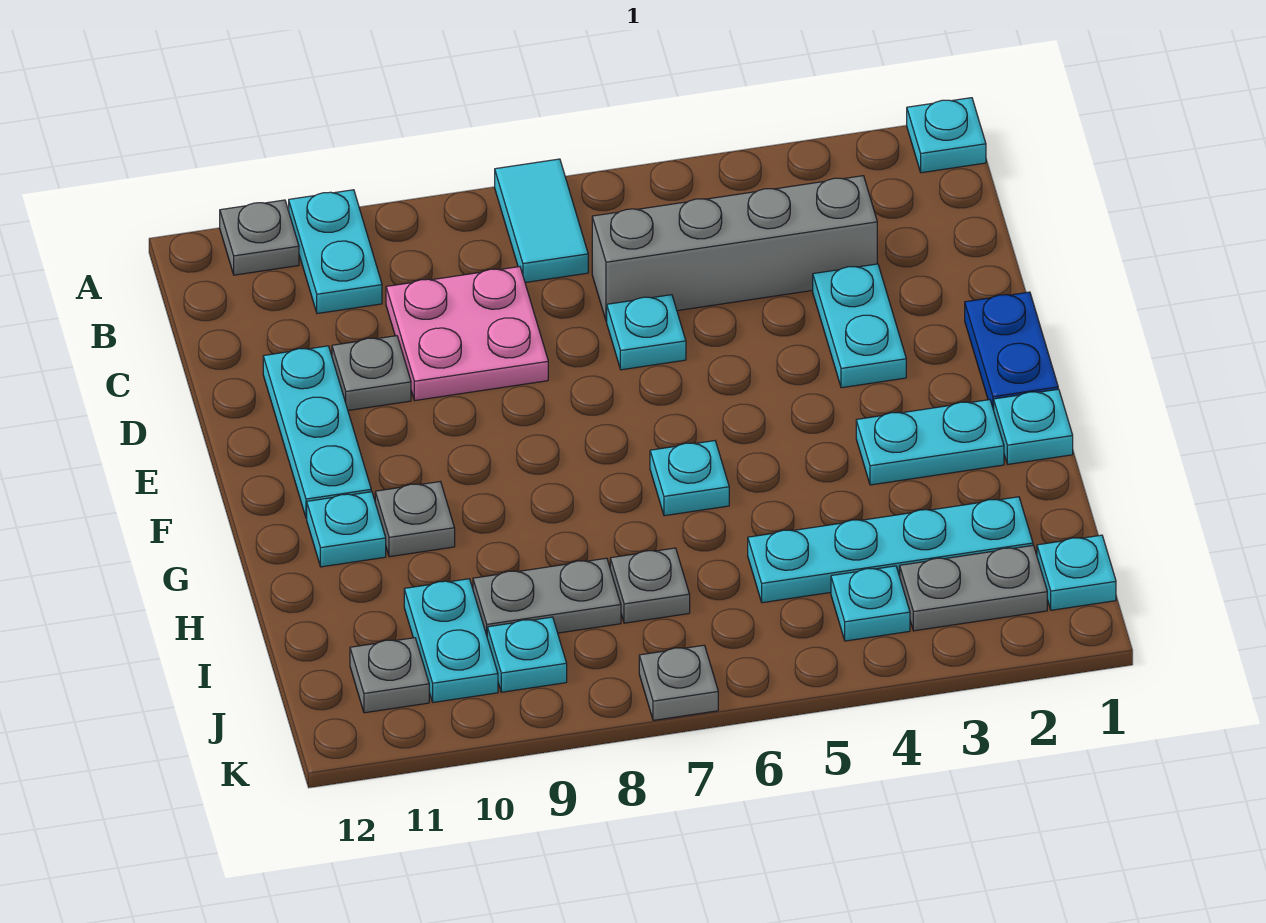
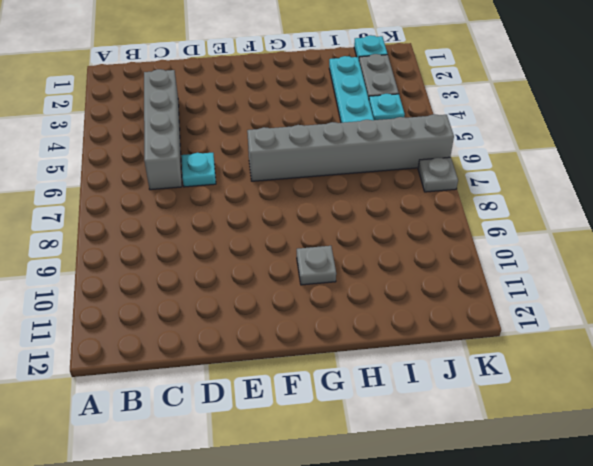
grey 1x6 brick [247,114,454,181] -> cyan 1x1 plate [650,441,729,516]
none -> cyan 1x1 plate [907,98,986,173]
none -> cyan 1x2 tile [495,159,588,282]
none -> cyan 1x2 plate [289,190,382,314]

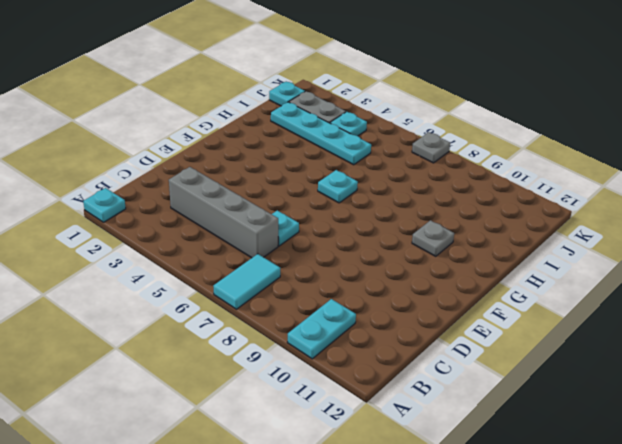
none -> grey 1x1 plate [220,200,299,275]
none -> pink 2x2 plate [386,267,548,400]
none -> cyan 1x2 plate [813,264,906,388]

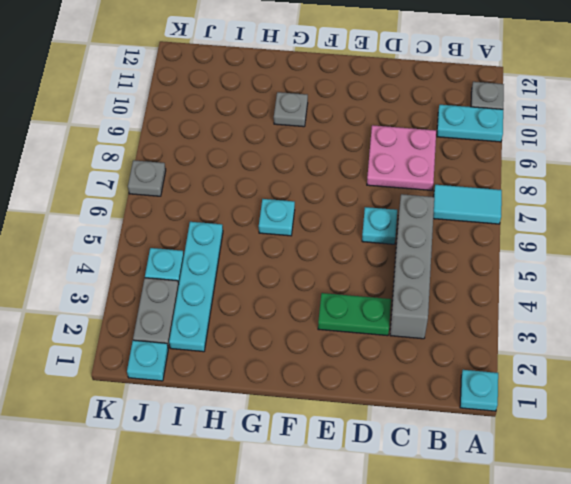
green 1x2 plate [318,293,391,336] -> cyan 1x2 plate [813,264,906,388]
none -> grey 1x1 plate [332,336,411,410]
none -> cyan 1x3 plate [263,346,371,518]
none -> blue 1x2 plate [965,292,1058,410]

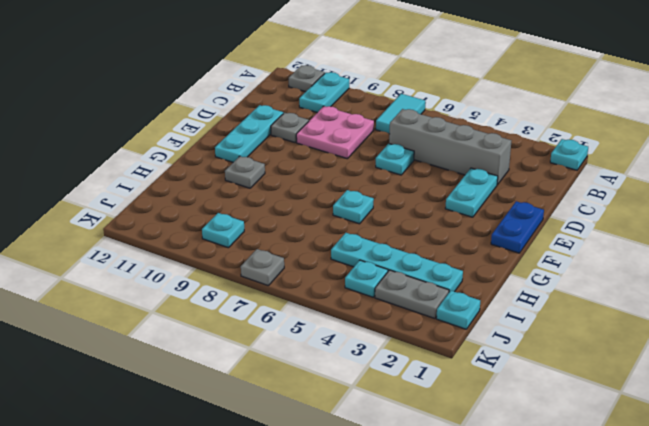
none -> cyan 1x1 plate [994,389,1073,464]
none -> cyan 1x2 plate [856,400,1004,485]
none -> cyan 1x1 plate [307,492,386,567]

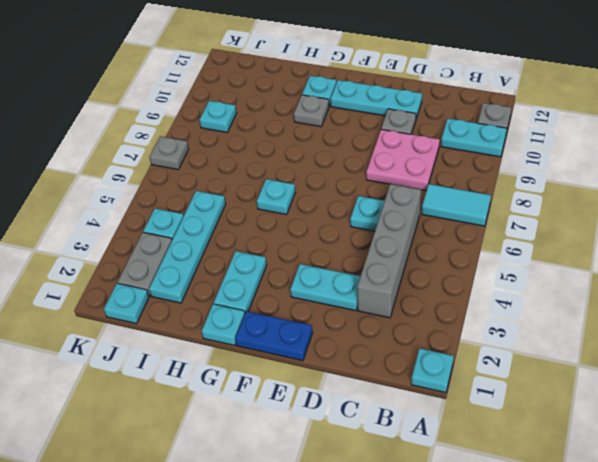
none -> grey 1x1 plate [610,548,690,623]
none -> grey 1x2 plate [473,558,621,635]
none -> cyan 1x2 plate [404,579,498,702]

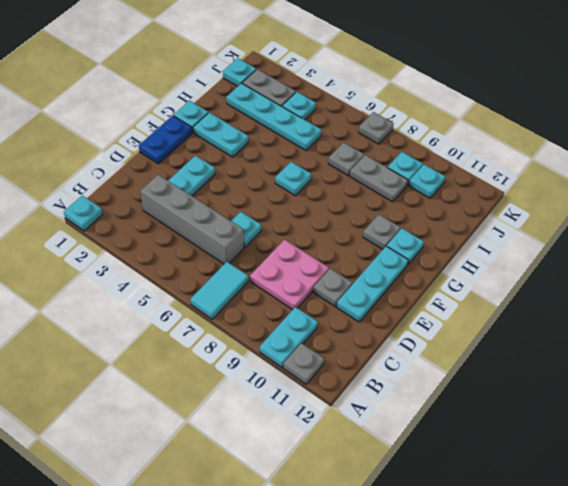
cyan 1x1 plate [409,164,445,198] -> cyan 1x2 plate [404,579,498,702]
none -> grey 1x1 plate [350,638,429,713]

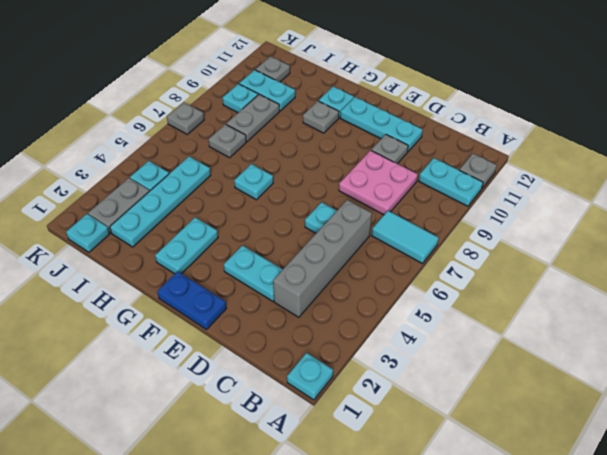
none -> cyan 1x1 plate [994,389,1073,464]

